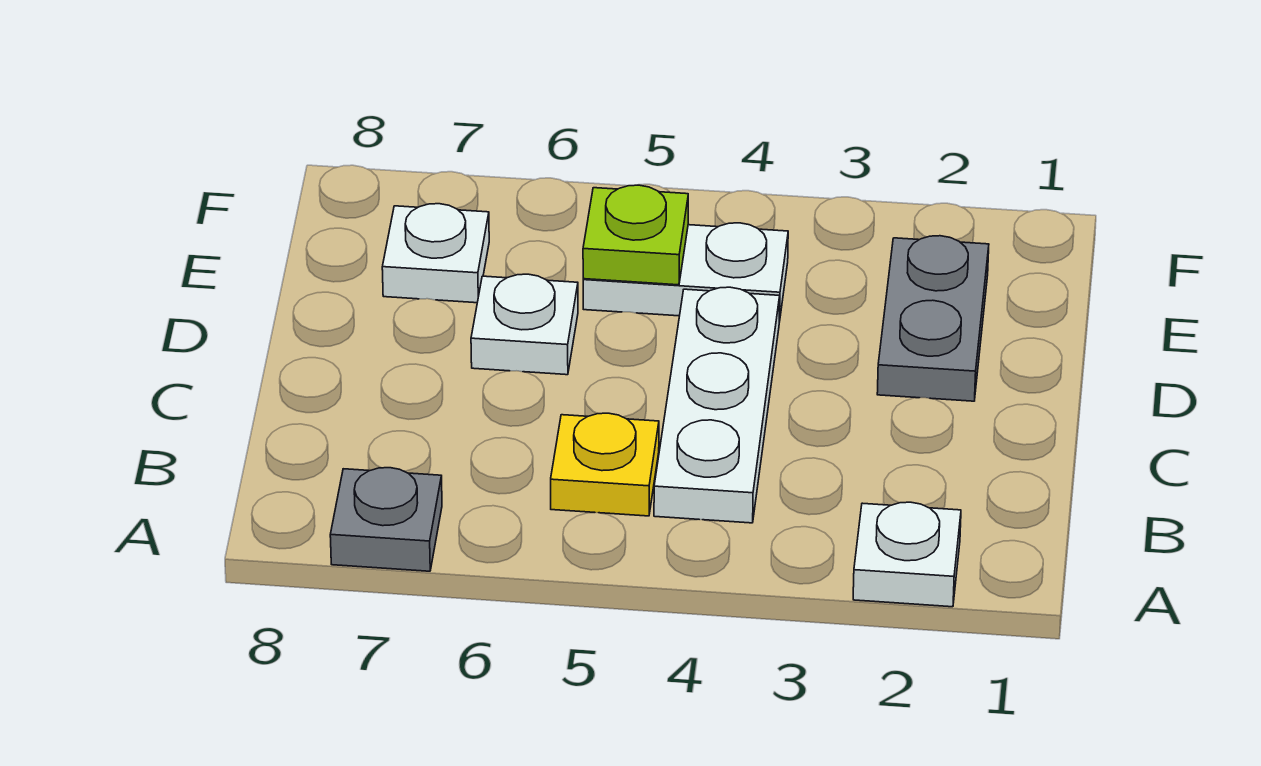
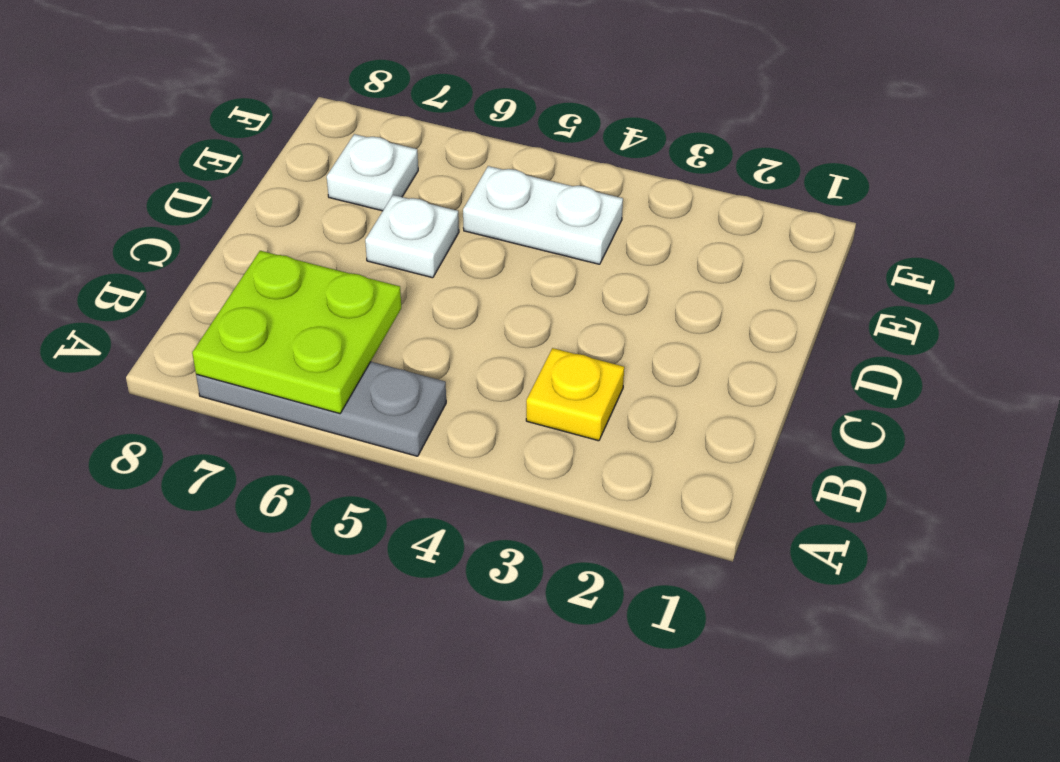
grey 1x3 plate [196,362,446,456] -> grey 1x1 plate [330,468,442,571]
lime 2x2 plate [192,251,401,414] -> none
yellow 1x1 plate [526,348,624,441] -> yellow 1x1 plate moved to [551,413,659,516]
none -> white 1x1 plate [853,502,961,607]
none -> white 1x3 plate [654,287,780,523]

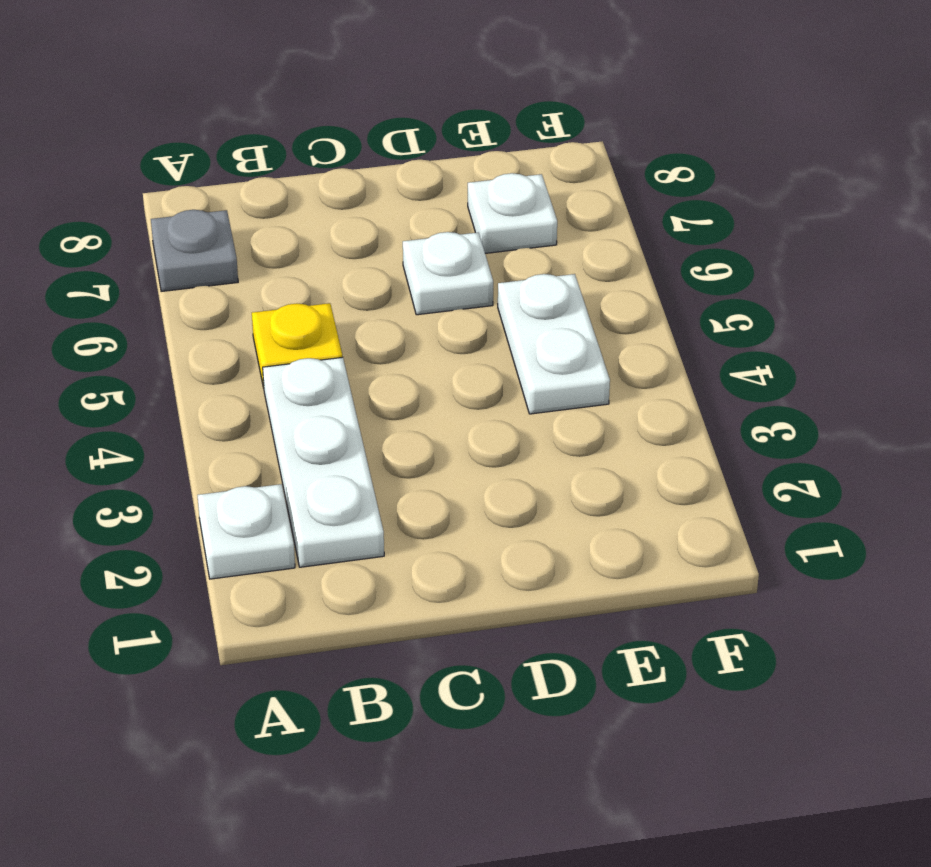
white 1x3 plate [263,357,384,567] -> white 1x3 plate turned to [654,287,780,523]
none -> grey 1x2 plate [877,236,989,401]
none -> lime 1x1 plate [583,185,688,285]

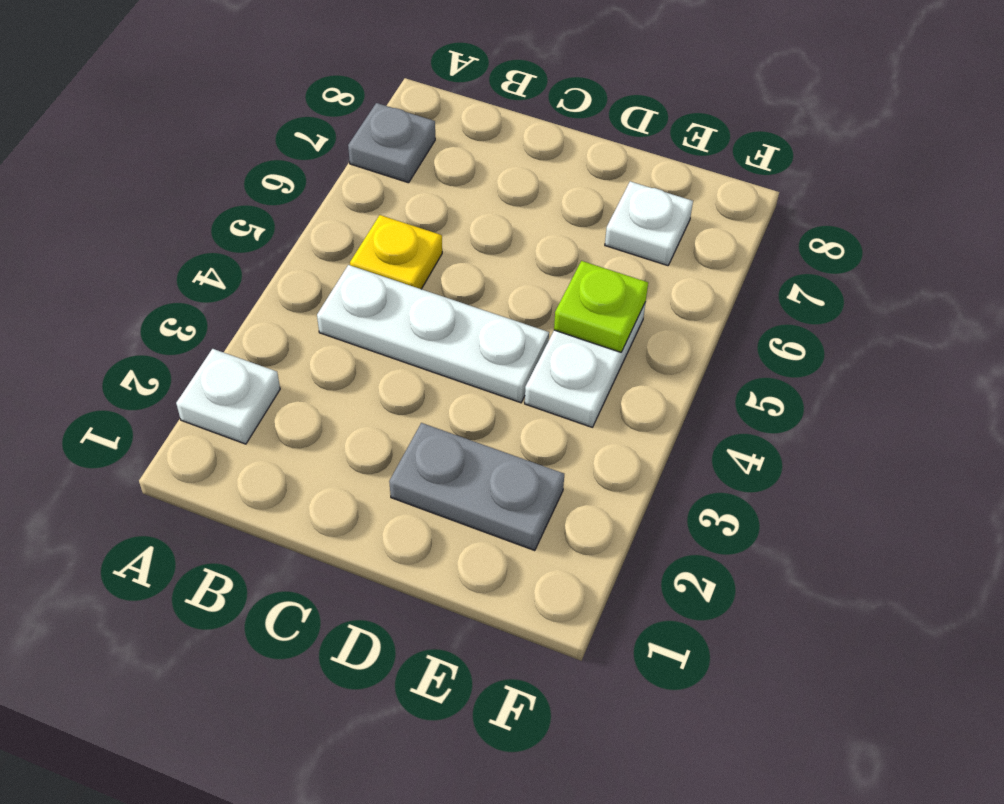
none -> white 1x1 plate [471,274,578,375]

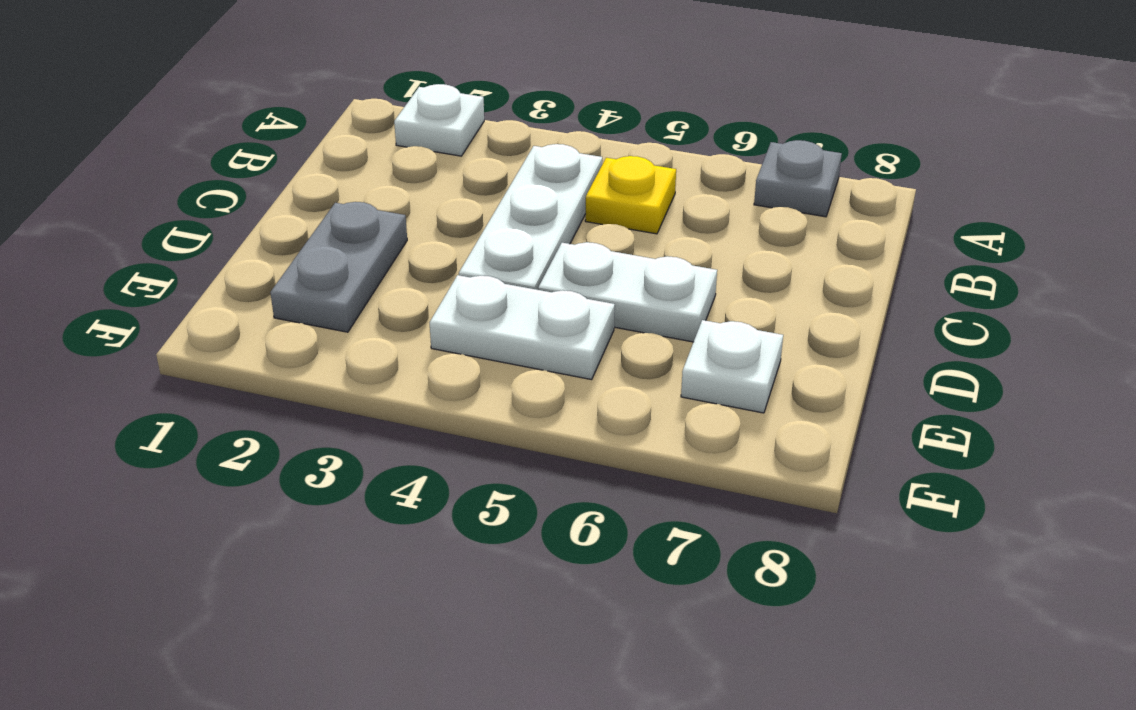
white 1x2 plate [538,242,717,342] -> white 1x1 plate [471,274,578,375]
none -> lime 1x1 plate [583,185,688,285]

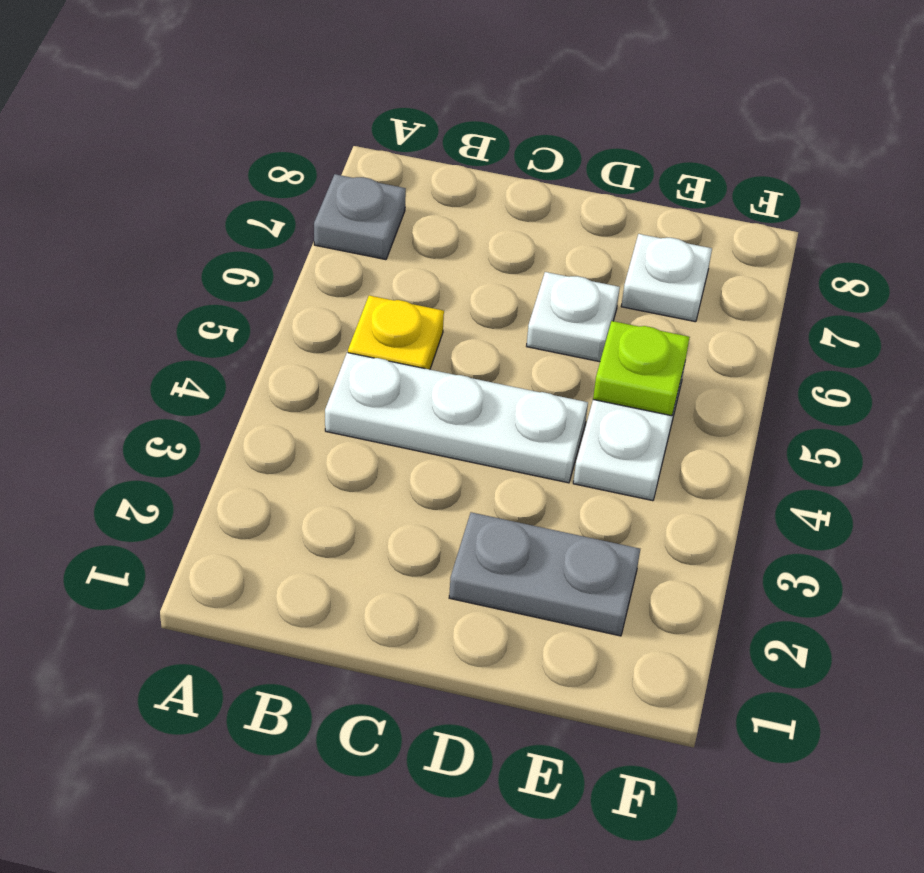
none -> white 1x1 plate [853,502,961,607]

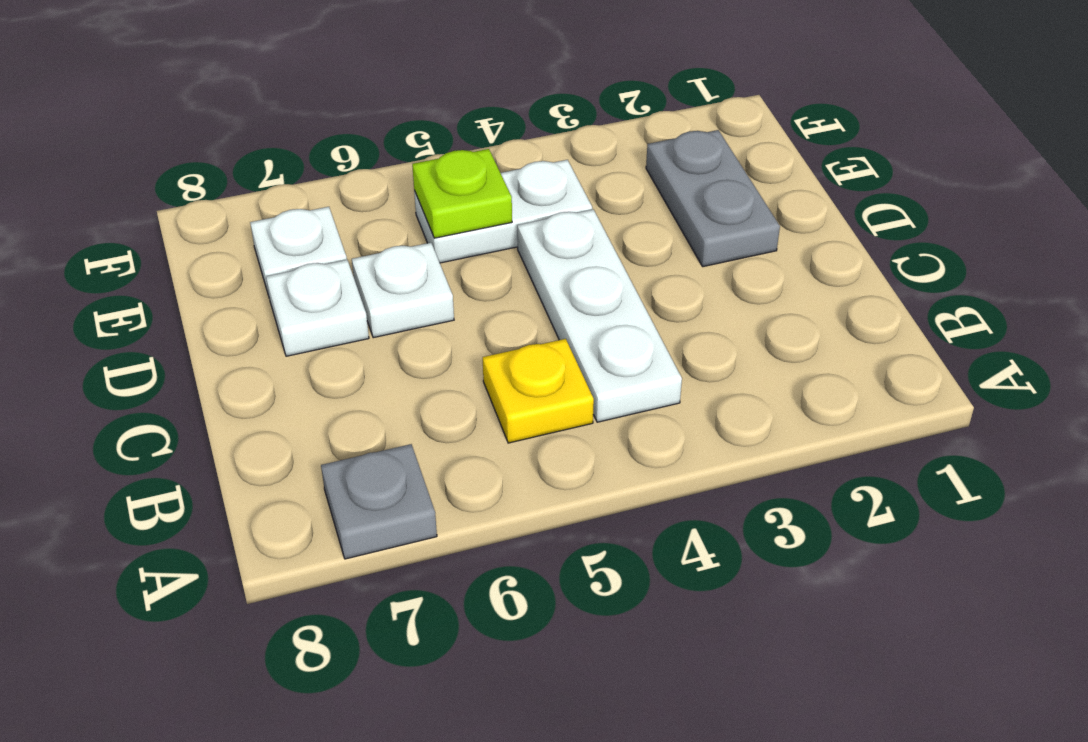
white 1x1 plate [266,260,369,356] -> white 1x1 plate moved to [853,502,961,607]

